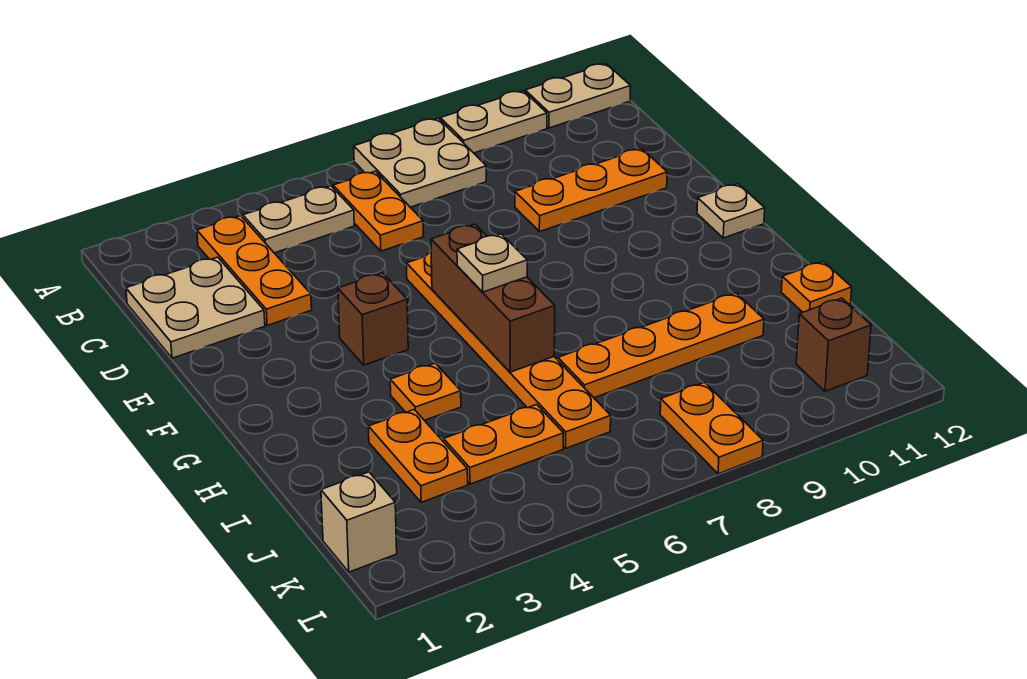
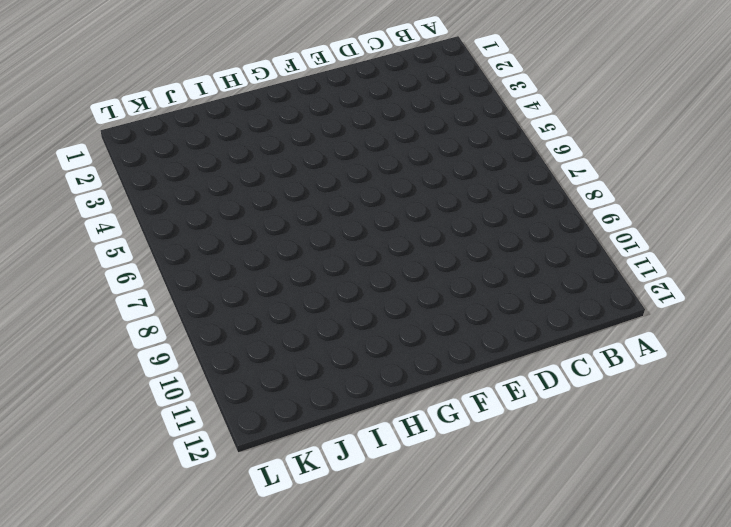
none -> tan 2x2 plate [354,118,486,207]
none -> tan 1x2 plate [440,91,547,153]
none -> tan 1x2 plate [525,64,631,128]

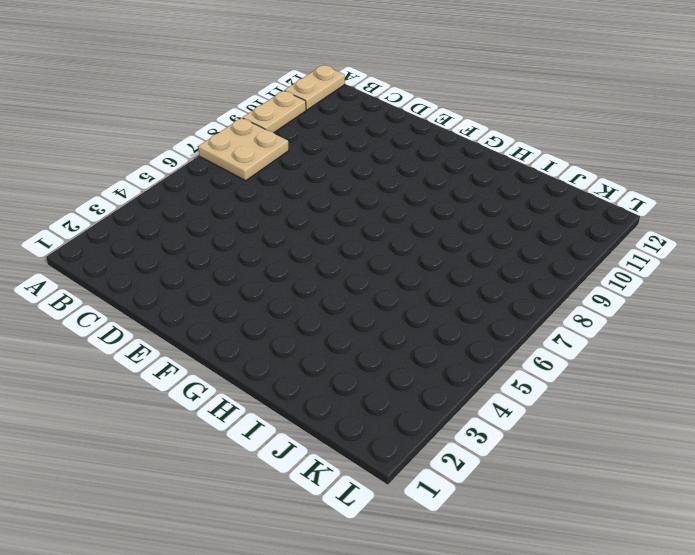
none -> orange 1x3 plate [197,216,312,325]
none -> tan 1x2 plate [243,186,354,253]
none -> orange 1x2 plate [333,171,424,251]

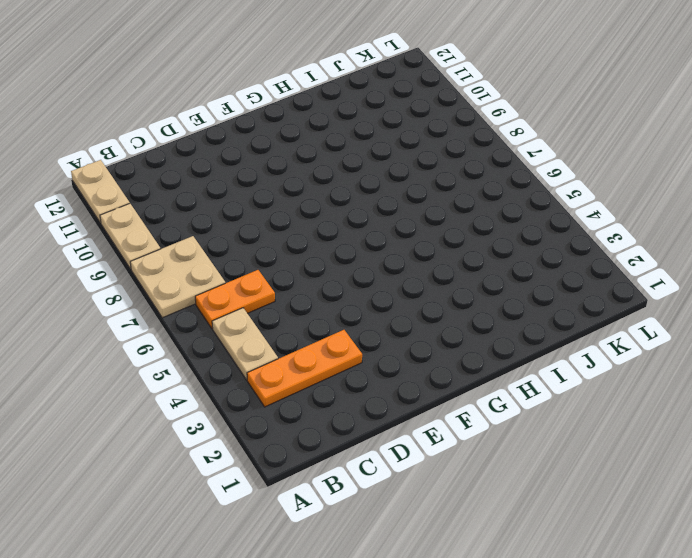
none -> tan 2x2 plate [126,257,265,358]
none -> orange 1x3 plate [515,149,667,232]
none -> orange 1x6 plate [407,252,611,448]

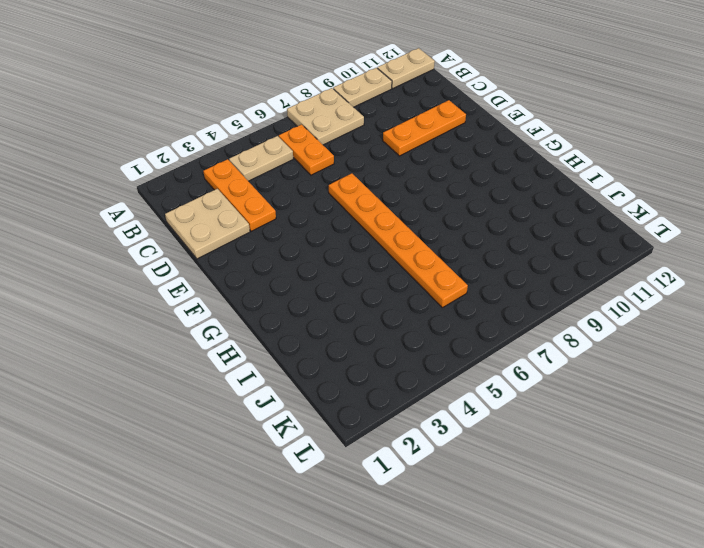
none -> brown 1x1 brick [338,273,408,365]
none -> tan 1x1 plate [697,184,765,238]
none -> orange 1x1 plate [390,363,461,420]

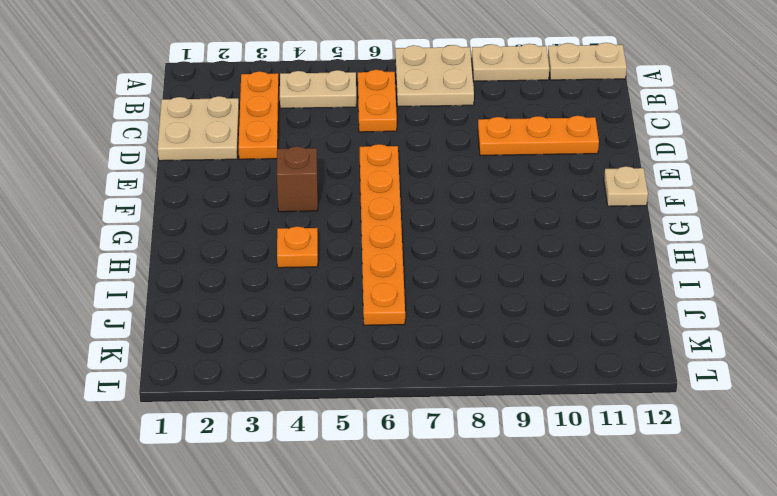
none -> orange 1x2 plate [368,410,468,502]
none -> orange 1x4 plate [558,293,764,398]
none -> orange 1x1 plate [781,261,852,312]

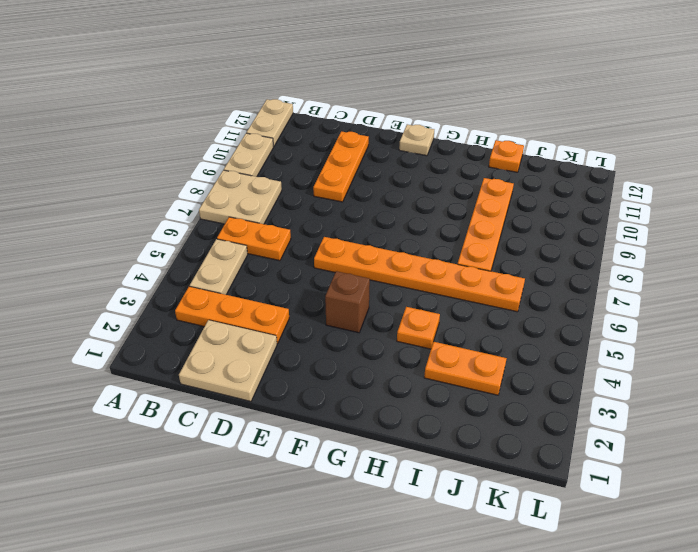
none -> orange 1x2 plate [444,405,564,484]
none -> tan 1x1 brick [321,472,397,572]
none -> orange 1x2 plate [660,382,763,474]

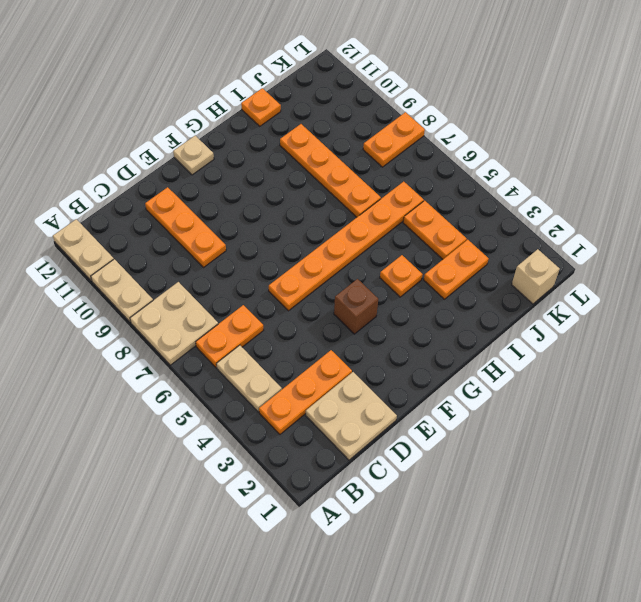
none -> brown 1x1 brick [796,298,871,391]
none -> brown 1x3 brick [431,224,555,372]
none -> tan 1x1 plate [457,234,527,292]

